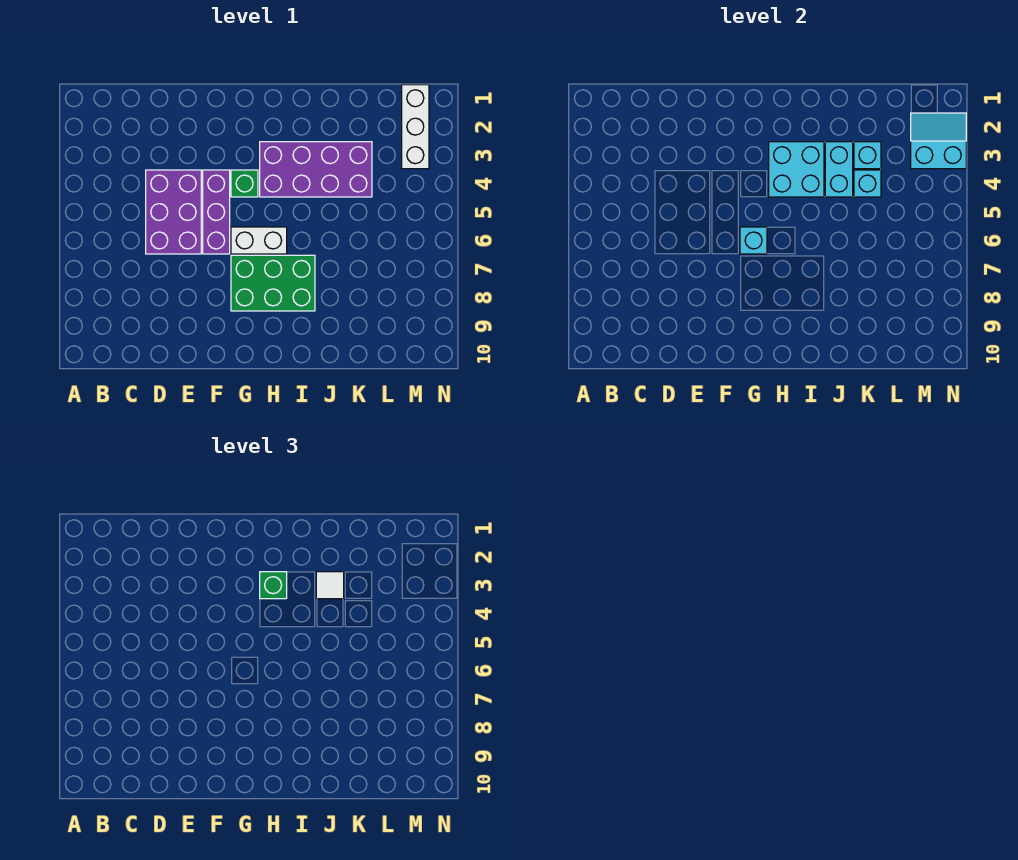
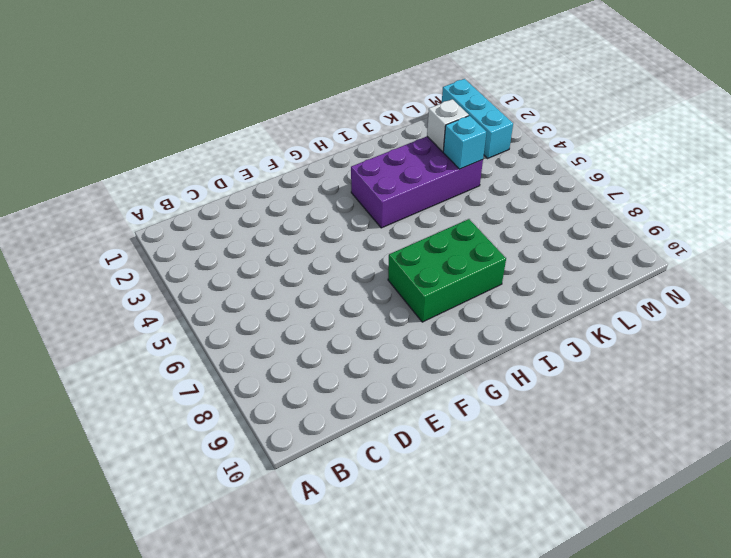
white 1x1 brick [427,99,469,152] -> cyan 1x1 brick [854,142,881,169]
cyan 1x3 brick [442,79,513,158] -> white 1x3 brick [402,85,429,169]
none -> purple 2x3 brick [146,170,201,254]
none -> purple 1x3 brick [203,170,230,254]
none -> green 1x1 brick [231,170,258,197]

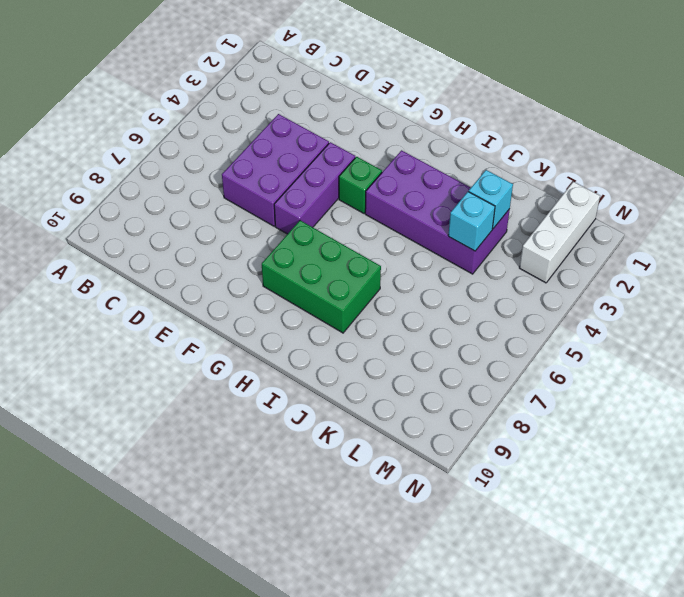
none -> white 1x2 brick [231,227,287,254]
none -> cyan 1x1 brick [740,227,767,254]
none -> cyan 2x2 brick [769,142,824,197]

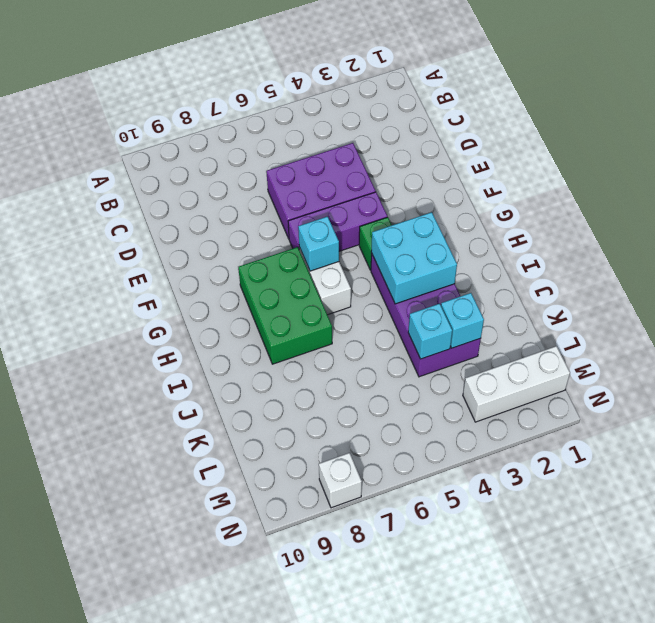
white 1x1 brick [319,453,362,508] -> none
none -> cyan 1x2 brick [825,142,853,197]
none -> cyan 2x2 slope [911,113,966,169]
none -> green 1x1 brick [260,572,287,599]

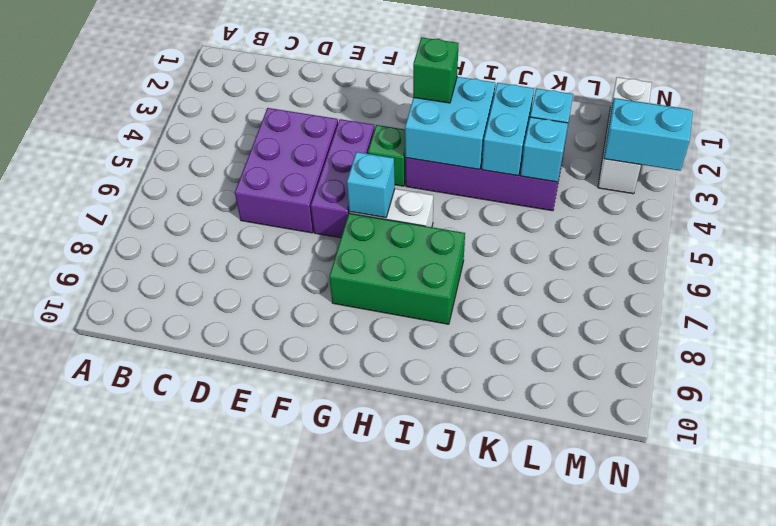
none -> white 1x1 tile [316,572,344,599]

